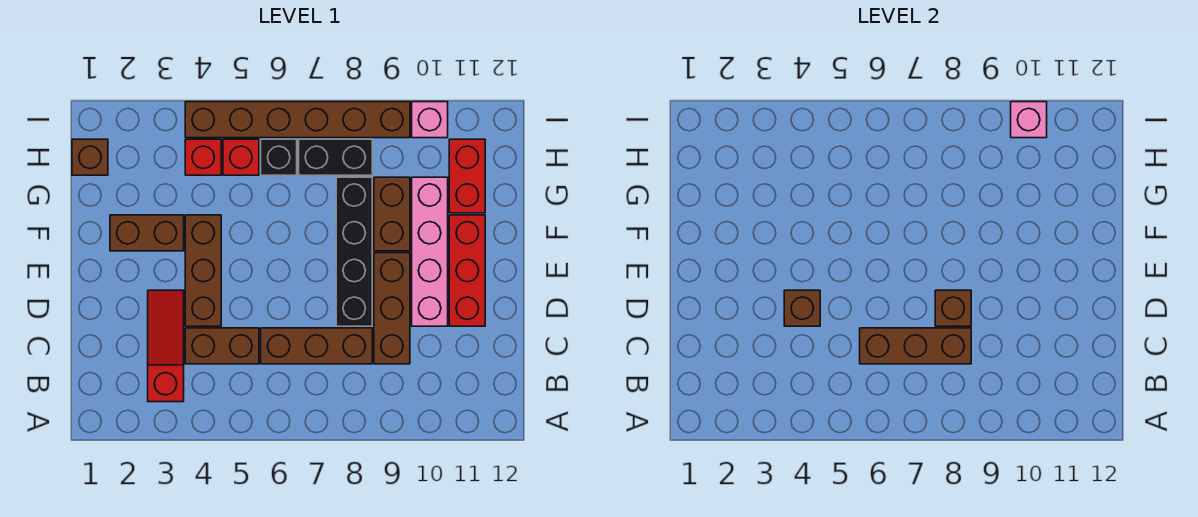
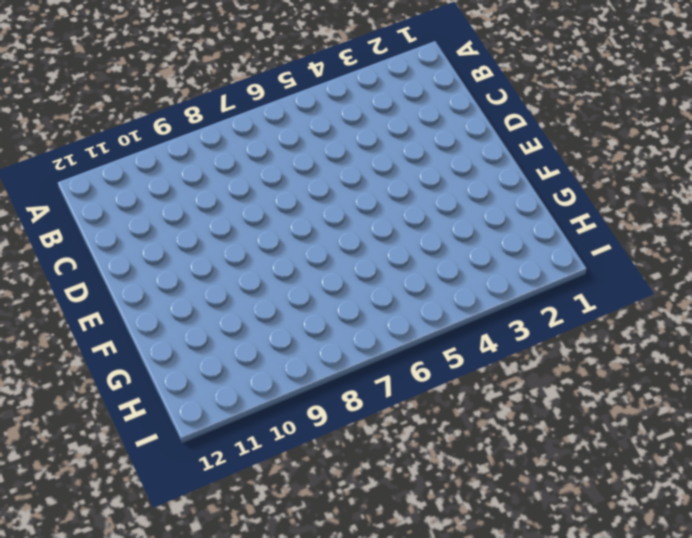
none -> red 1x3 slope [148,290,184,402]
none -> brown 1x2 brick [185,328,259,364]
none -> brown 1x3 brick [261,328,372,364]

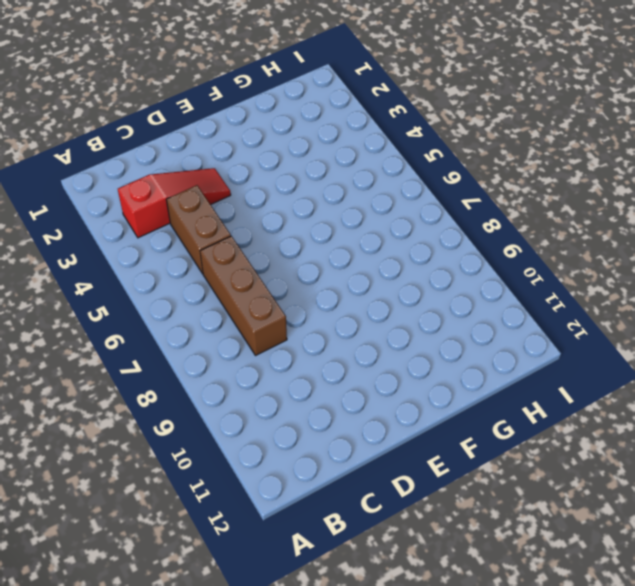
none -> brown 1x3 brick [374,253,410,364]
none -> brown 1x3 brick [185,215,221,326]
none -> black 1x4 brick [336,177,372,326]

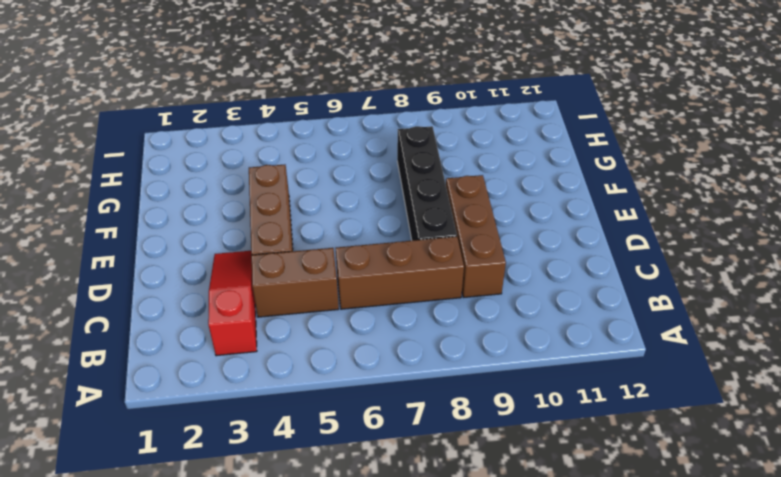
none -> pink 1x4 brick [412,177,448,326]
none -> red 1x3 brick [449,215,485,326]
none -> brown 1x2 brick [110,215,184,251]

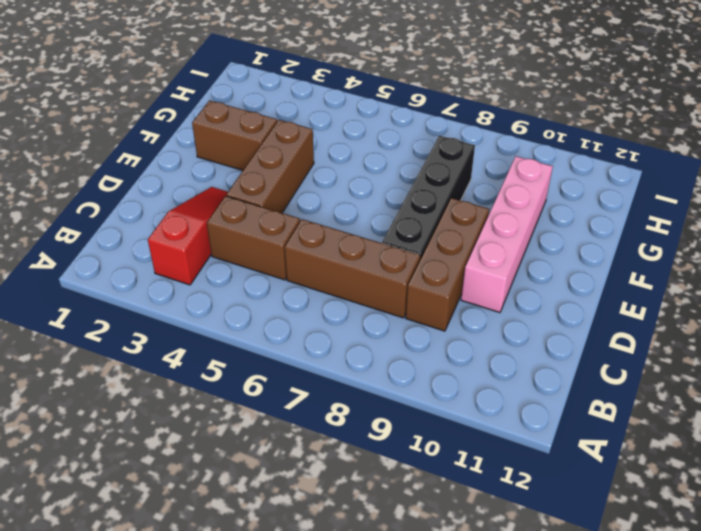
none -> red 1x3 brick [449,215,485,326]
none -> brown 1x2 brick [374,177,410,251]
none -> red 1x2 brick [449,139,485,213]

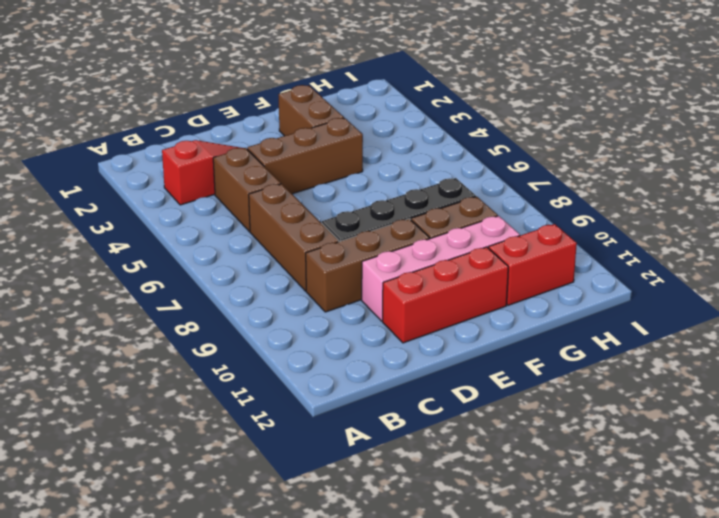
none -> brown 1x1 brick [72,139,108,175]
none -> red 1x1 brick [185,139,221,175]
none -> red 1x1 brick [223,139,259,175]

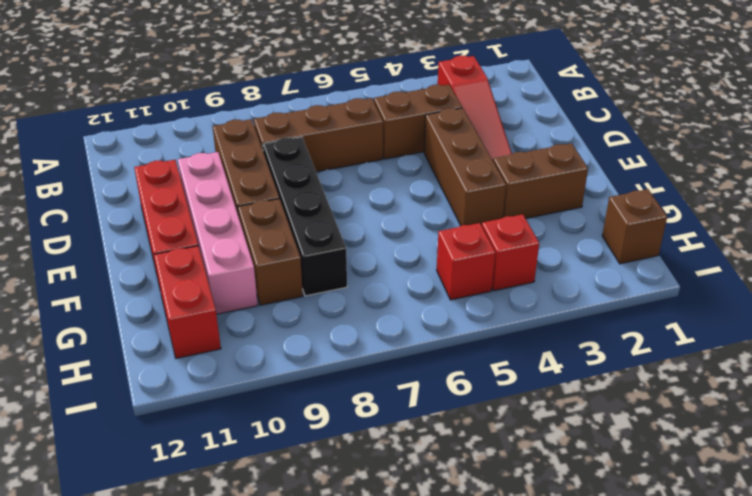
none -> black 1x1 brick [261,139,297,175]
none -> black 1x2 brick [299,139,372,175]
none -> brown 1x6 brick [185,102,410,138]

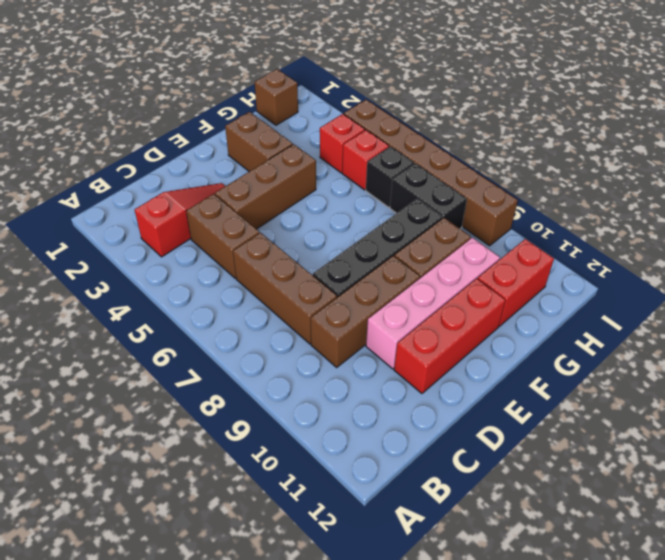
none -> pink 1x1 brick [412,102,448,138]
none -> brown 1x3 brick [860,328,971,364]
none -> brown 1x1 brick [784,290,820,326]

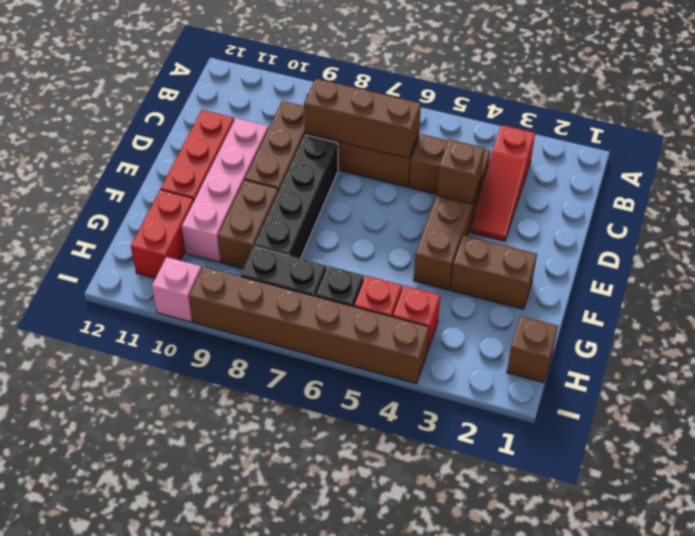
none -> brown 1x1 brick [935,290,971,326]
none -> pink 1x1 brick [1011,102,1047,138]

